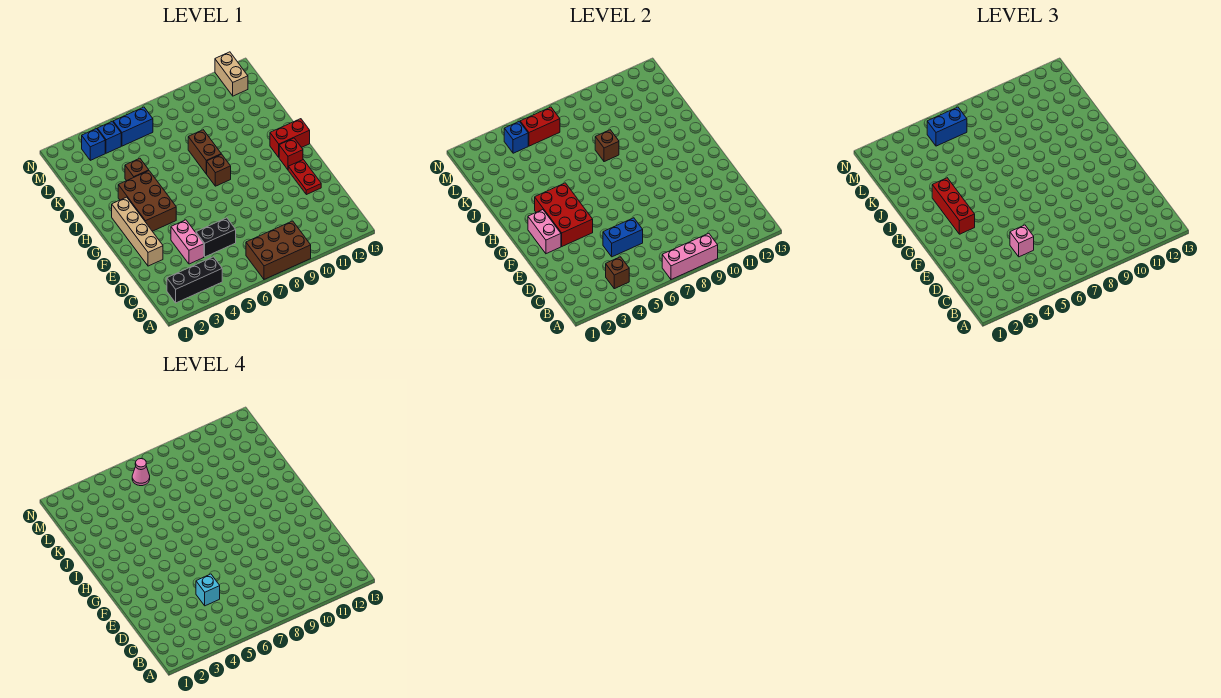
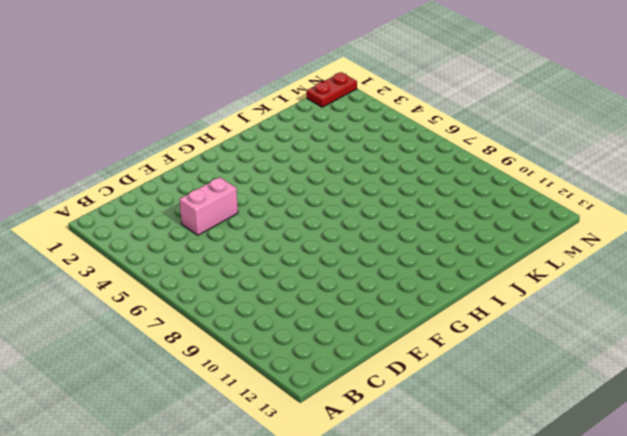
red 1x2 plate [306,72,357,107] -> red 1x2 plate moved to [288,160,321,195]
none -> brown 2x3 brick [246,221,311,279]
none -> black 1x3 brick [167,257,222,303]
none -> black 1x2 brick [196,218,236,257]

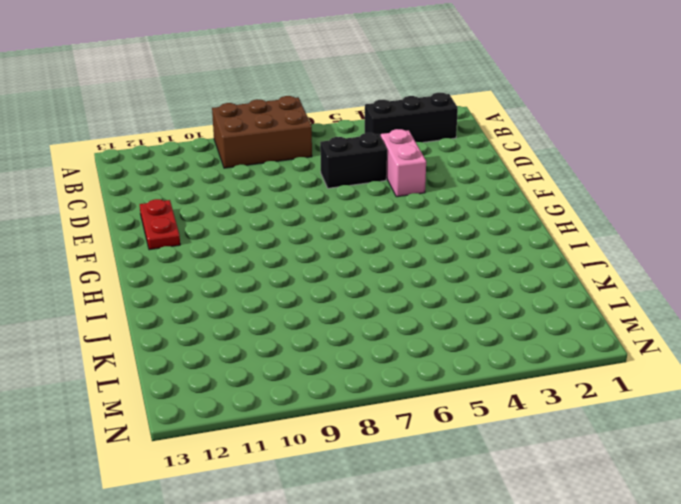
none -> tan 1x4 brick [112,197,163,266]
none -> brown 2x3 brick [118,171,176,231]
none -> red 1x1 brick [279,138,303,170]

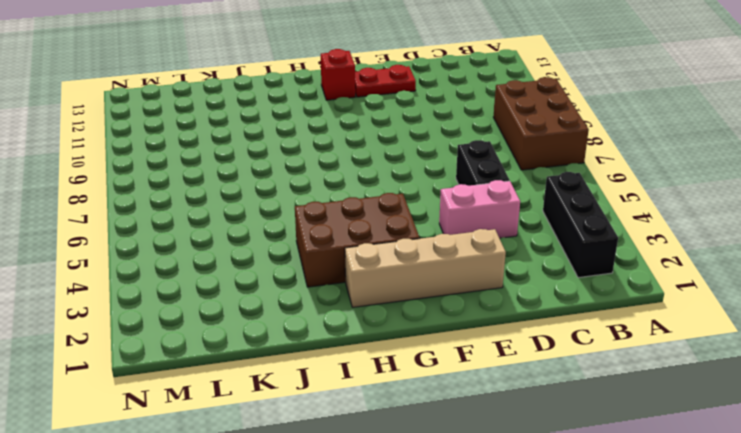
none -> brown 1x1 brick [207,154,231,186]
none -> red 1x2 brick [270,119,310,157]
none -> brown 1x2 brick [188,130,221,174]

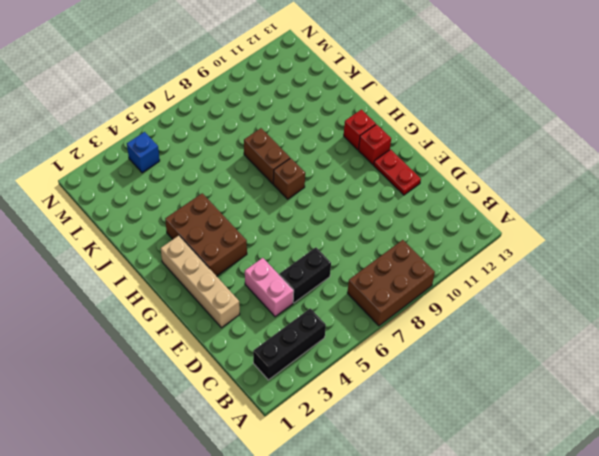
red 1x1 brick [344,110,376,150] -> red 1x2 brick [270,119,310,157]
none -> brown 1x1 brick [125,158,149,181]
none -> blue 1x1 brick [82,129,105,160]
none -> blue 1x2 brick [113,107,153,146]

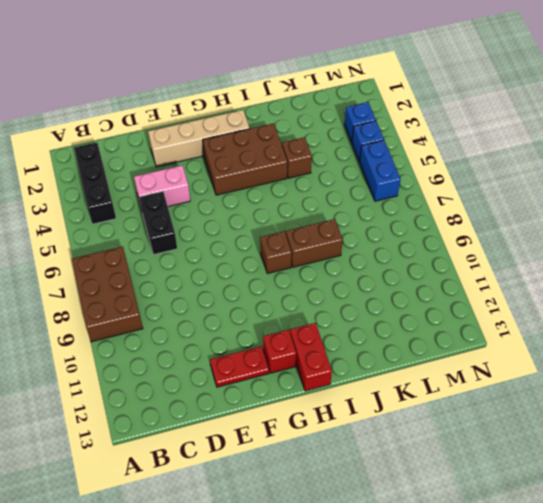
none -> tan 1x2 brick [215,52,248,96]
none -> pink 1x3 brick [662,233,718,279]
none -> brown 1x1 brick [606,257,629,289]

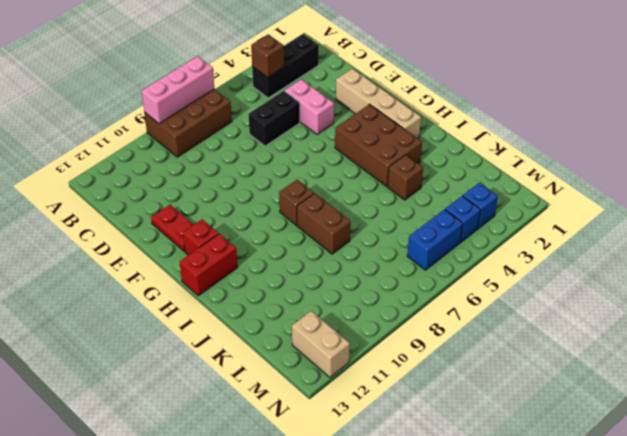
none -> blue 1x2 brick [603,218,643,257]
none -> pink 1x2 brick [528,210,561,254]
none -> red 2x3 brick [535,183,593,246]

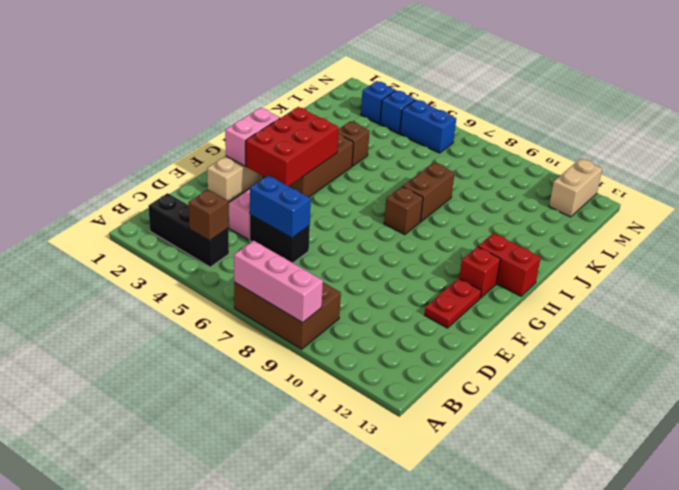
none -> brown 1x1 brick [595,130,619,162]
none -> blue 1x1 brick [504,121,528,153]
none -> red 1x2 brick [520,107,560,146]

